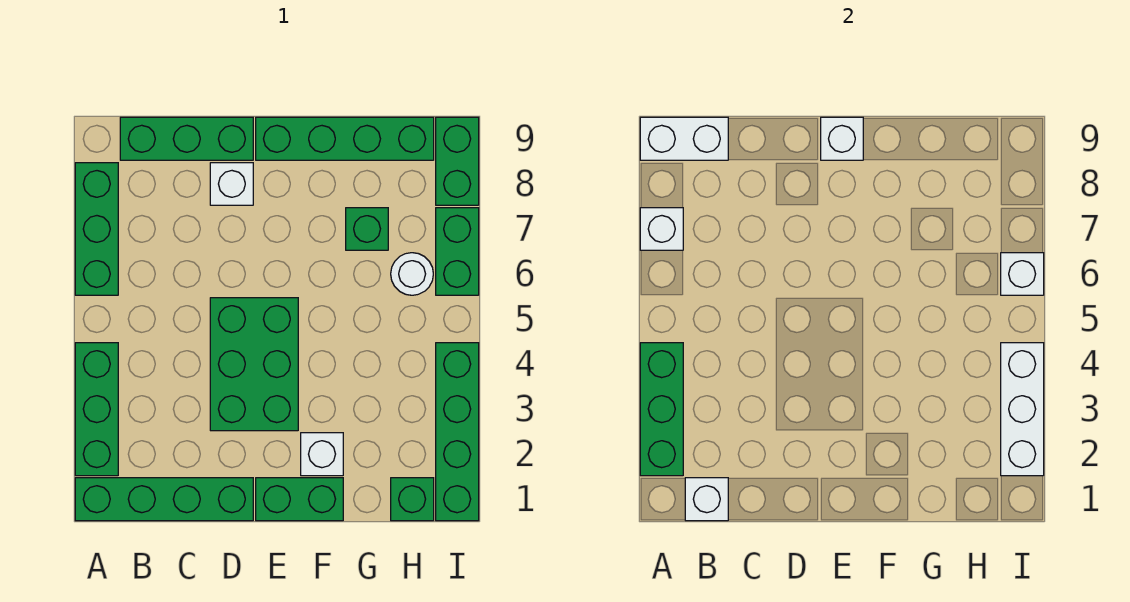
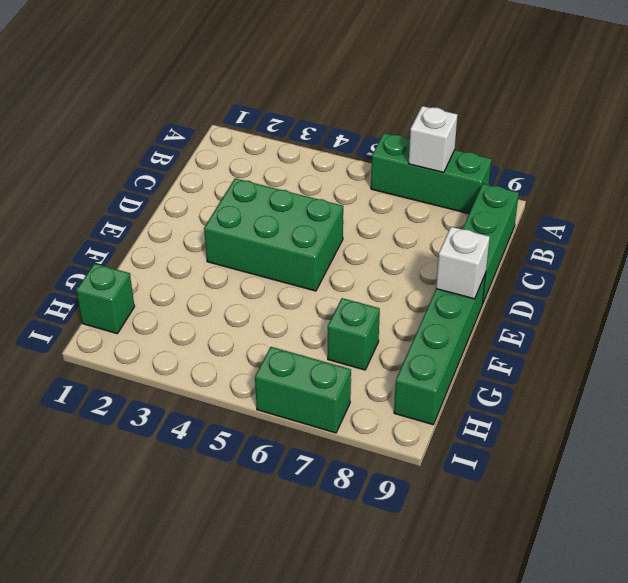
none -> green 1x4 brick [75,478,253,521]
none -> green 1x3 brick [75,343,118,476]
none -> white 1x1 brick [210,163,253,205]

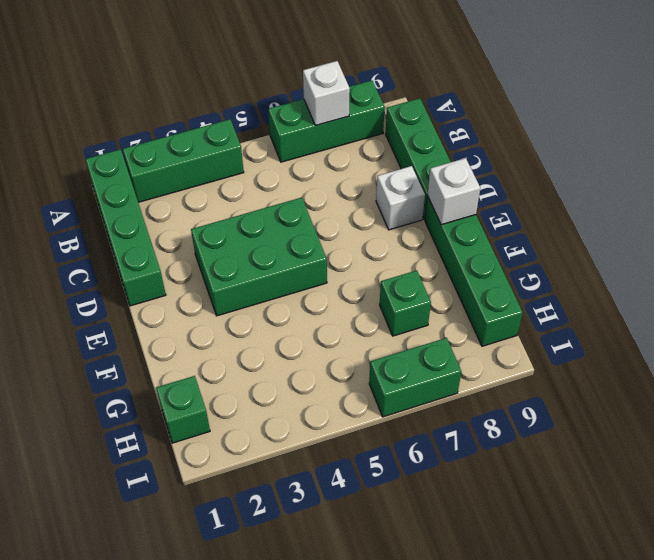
none -> green 1x2 brick [256,478,343,521]
none -> white 1x1 brick [301,433,343,476]
none -> white 1x1 round brick [391,253,433,295]

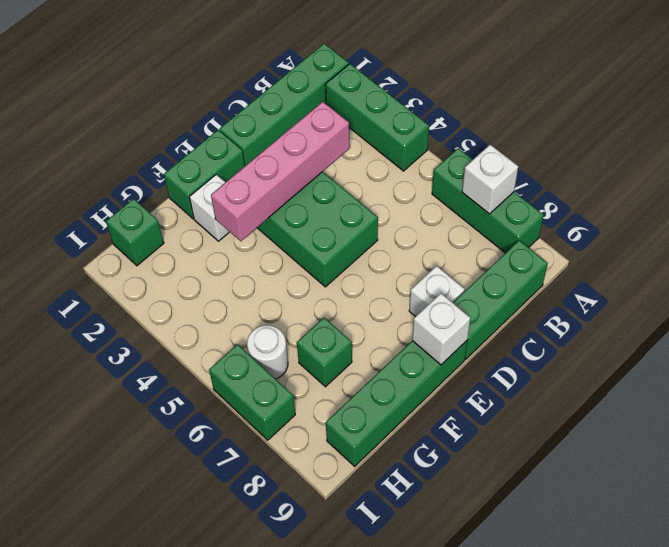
pink 1x4 brick [211,102,350,241] -> none
none -> green 1x4 brick [436,343,479,521]
none -> green 1x2 brick [436,117,479,205]
none -> green 1x3 brick [640,343,683,476]

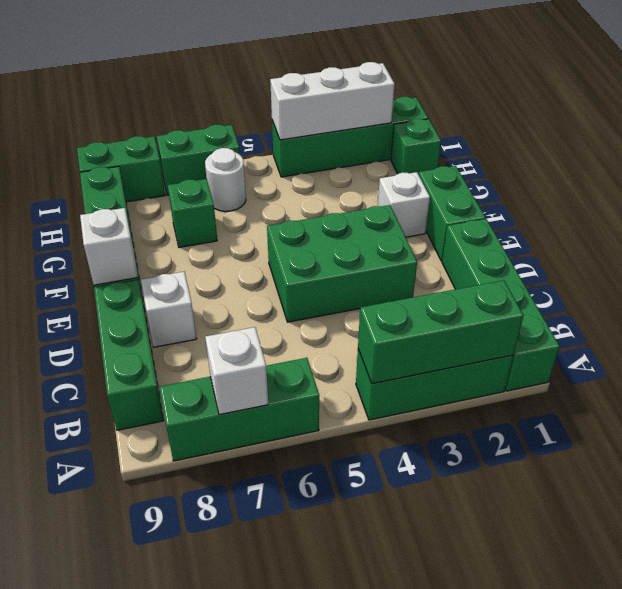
none -> white 1x2 brick [640,117,728,160]
none -> white 1x1 brick [685,478,728,521]
none -> white 1x1 brick [1001,253,1044,295]

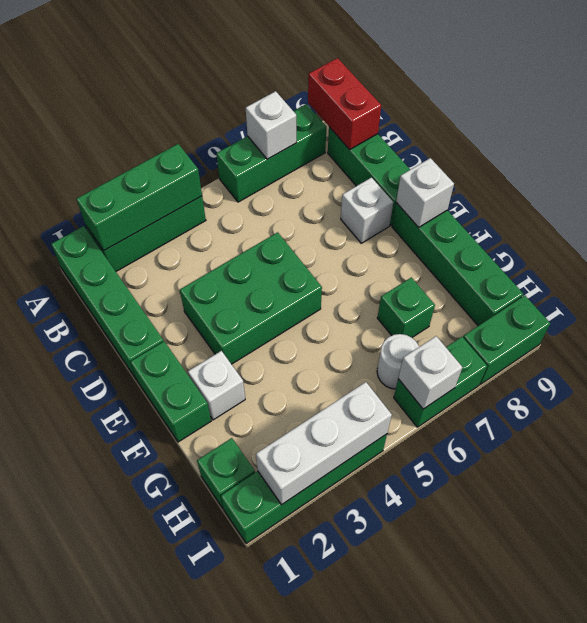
red 1x2 brick [308,58,381,150] -> white 1x2 brick [640,117,728,160]
none -> white 1x1 brick [685,478,728,521]

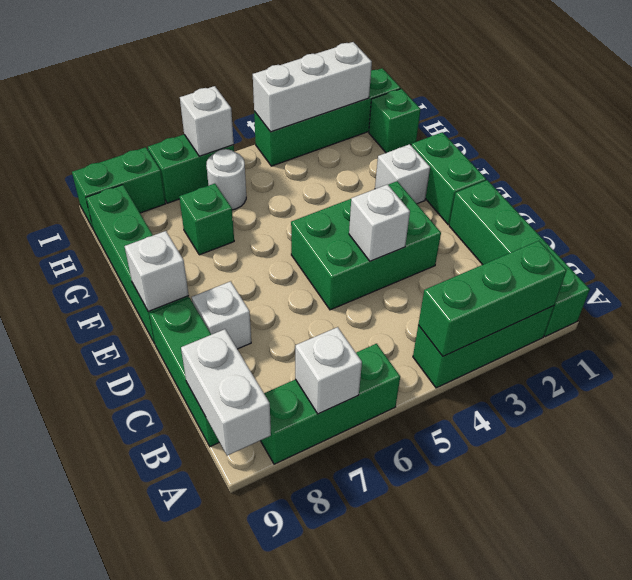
white 1x1 brick [349,185,410,261] -> white 1x1 brick moved to [685,478,728,521]

